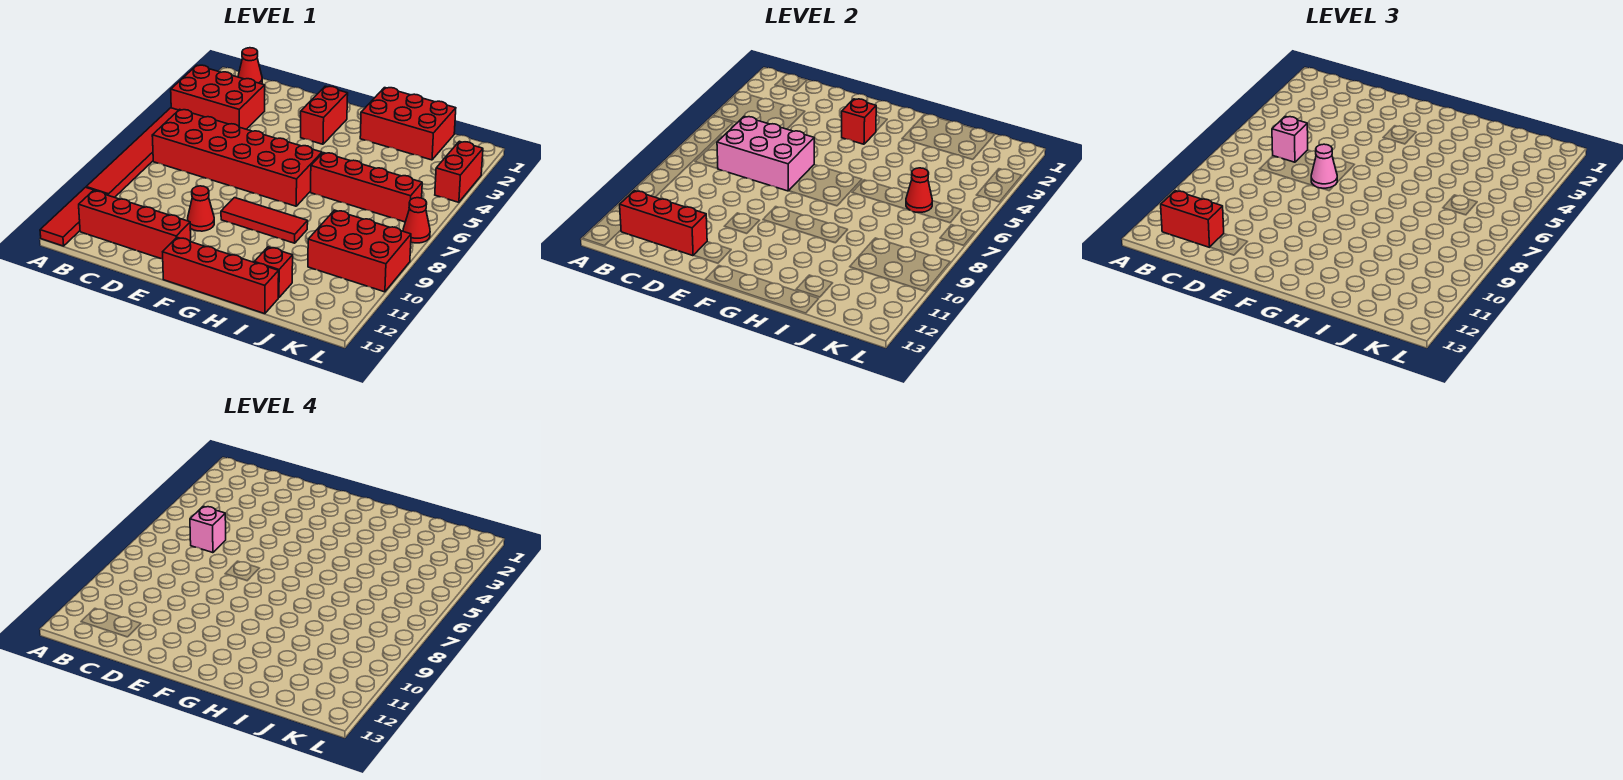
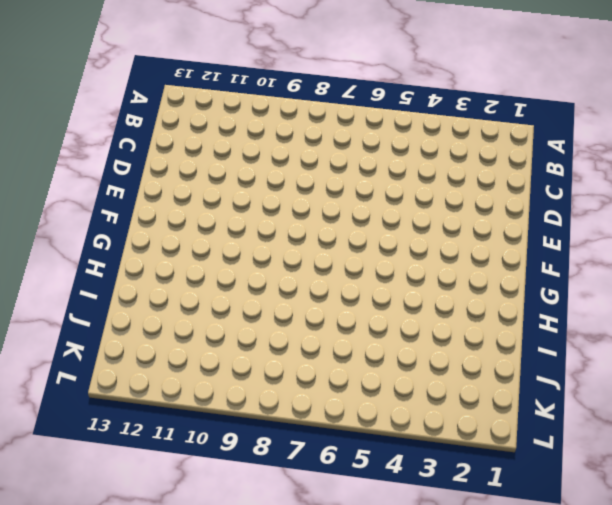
none -> red 2x3 brick [171,65,265,129]
none -> red 1x6 tile [86,108,178,197]
none -> red 1x3 tile [40,187,108,246]

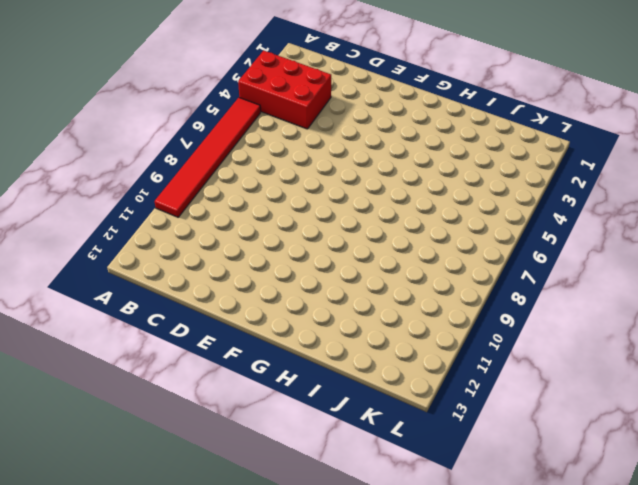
none -> red 1x3 tile [40,187,108,246]
none -> red 1x1 cone [238,48,262,84]
none -> red 2x6 brick [152,109,322,206]

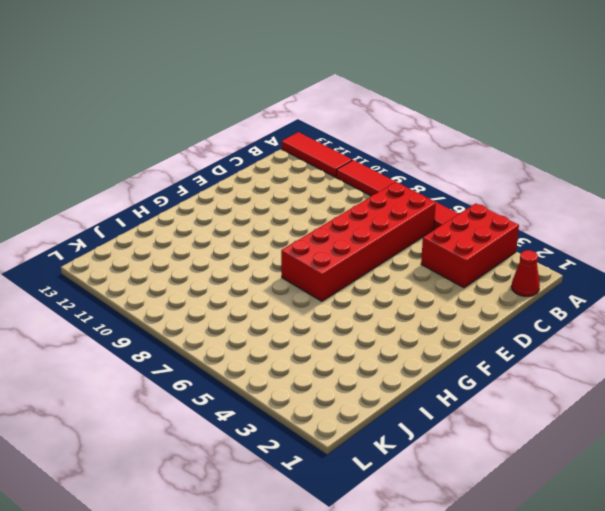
none -> red 1x4 brick [79,191,191,259]
none -> red 1x1 cone [188,186,214,231]
none -> red 1x2 brick [301,86,348,144]

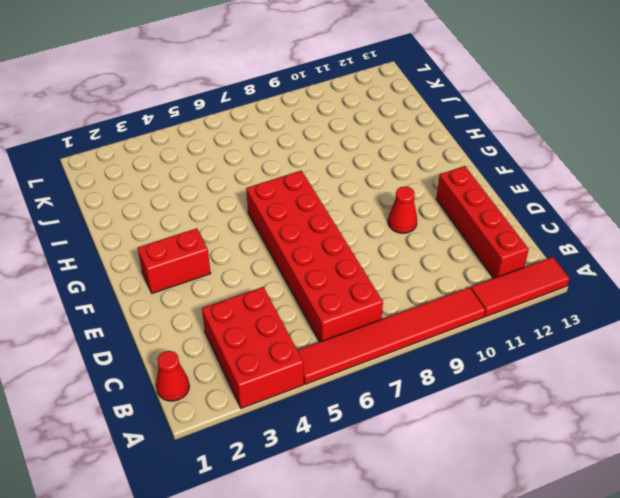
none -> red 1x3 tile [221,198,308,243]
none -> red 1x4 brick [163,237,279,314]
none -> red 2x3 brick [360,88,456,160]

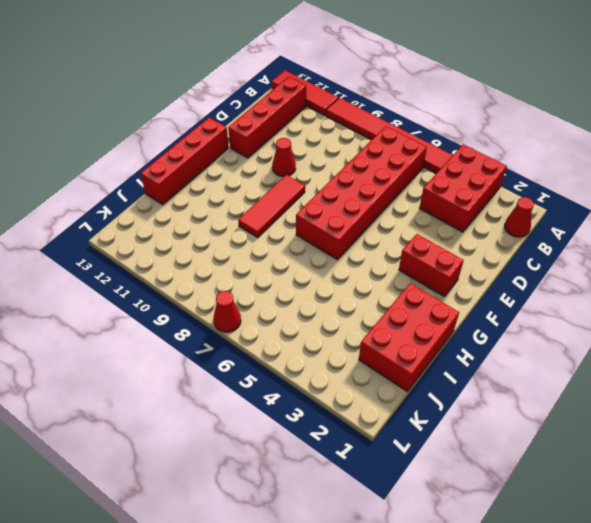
none -> red 1x4 brick [311,153,422,222]
none -> red 1x1 brick [254,247,293,298]
none -> red 2x3 brick [308,210,411,292]

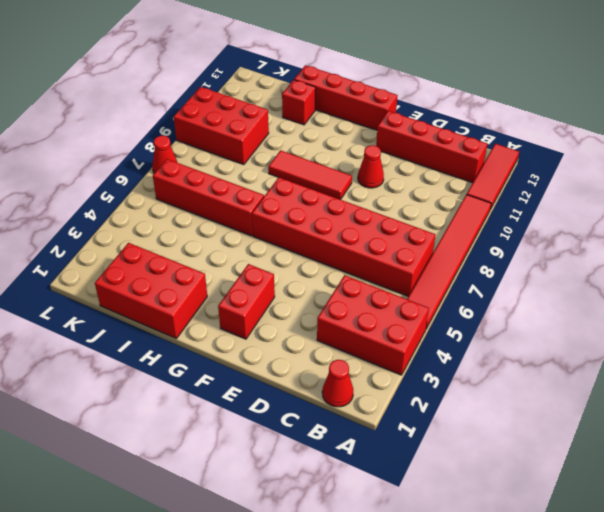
none -> red 1x2 brick [435,141,483,202]
none -> red 1x3 brick [620,191,707,256]
none -> pink 2x3 brick [717,116,814,191]

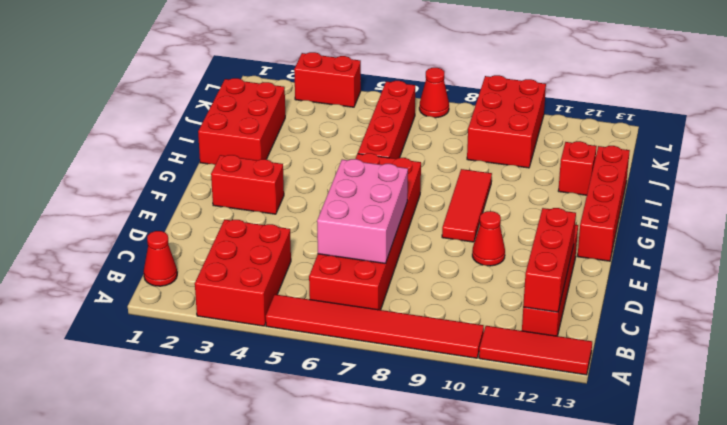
none -> red 1x1 brick [842,99,876,144]
none -> red 1x1 cone [906,168,932,212]
none -> red 1x2 brick [1161,191,1224,247]

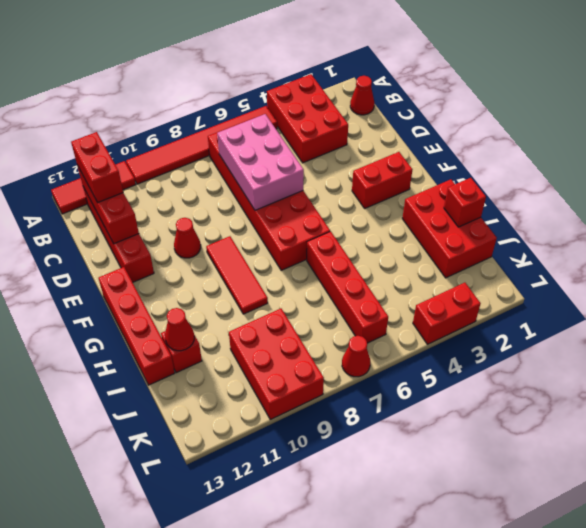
red 1x1 brick [444,178,486,227] -> red 1x1 brick moved to [842,99,876,144]
red 1x1 cone [165,308,194,351] -> red 1x1 cone moved to [906,168,932,212]
none -> pink 1x1 brick [1272,116,1308,162]
none -> pink 1x1 cone [1311,144,1337,189]
none -> pink 1x1 brick [190,506,226,553]

